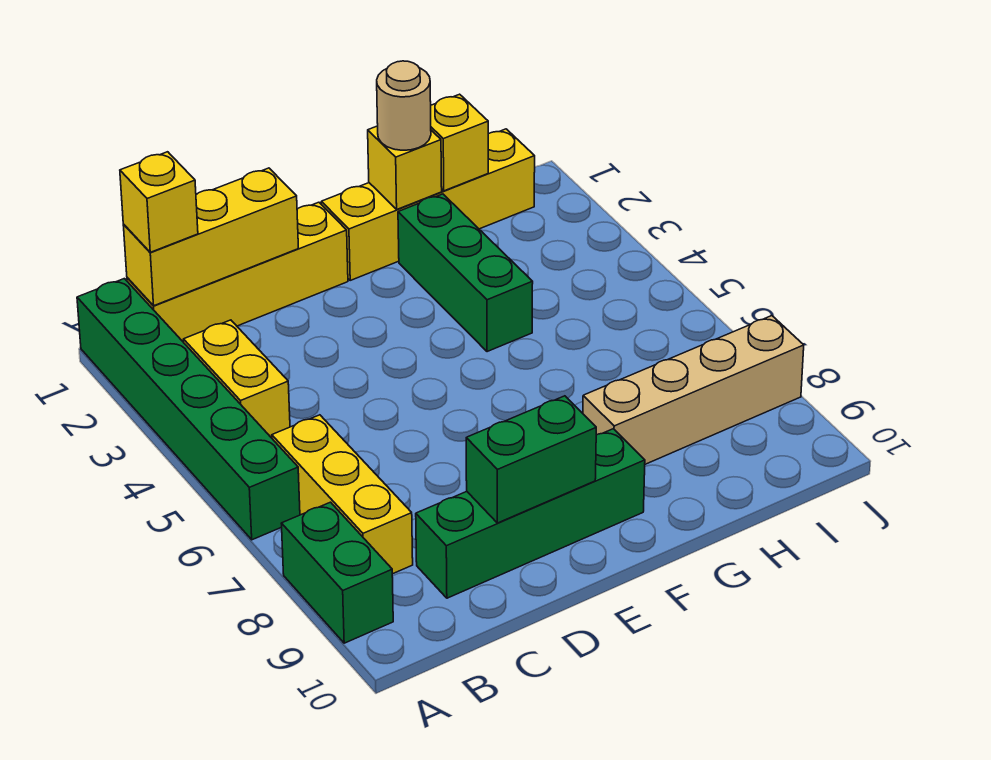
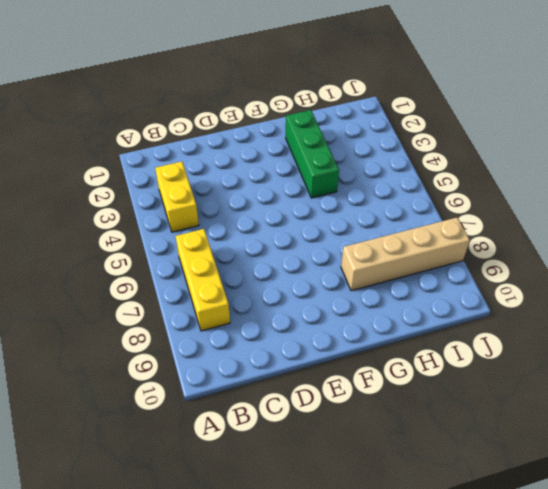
none -> green 1x6 brick [77,279,300,540]
none -> green 1x2 brick [281,502,393,643]
none -> yellow 1x4 brick [127,202,348,342]

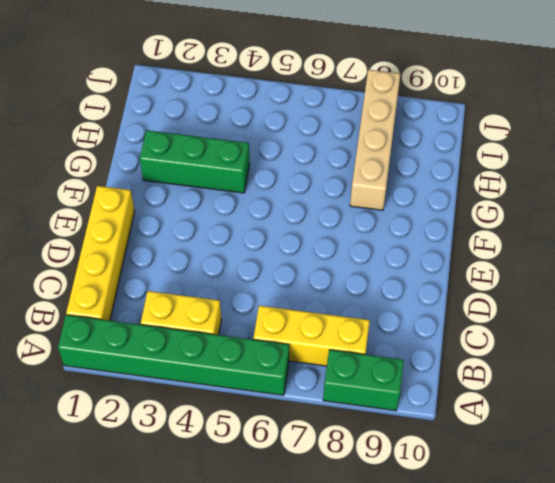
none -> green 1x4 brick [416,429,645,598]
none -> yellow 1x4 brick [321,129,535,280]
none -> yellow 1x3 brick [123,168,298,306]

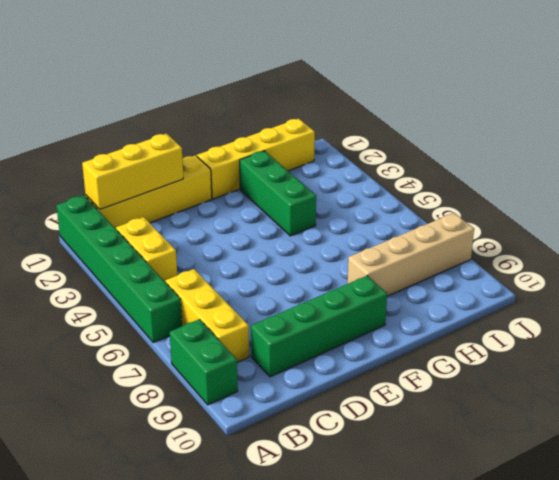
none -> green 1x2 brick [466,396,596,523]
none -> yellow 1x1 brick [368,126,442,209]
none -> yellow 1x1 brick [431,94,488,191]

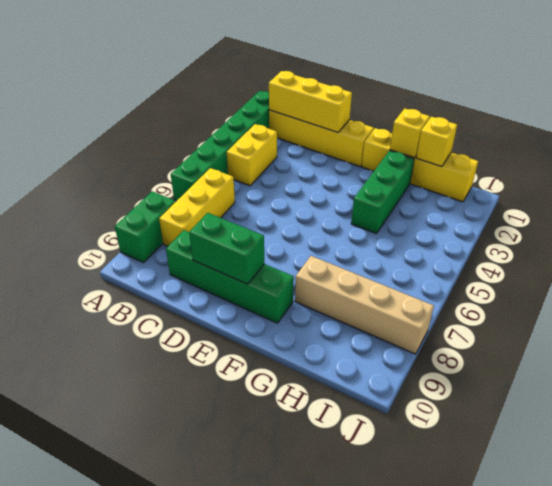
none -> yellow 1x1 brick [120,152,198,252]
none -> tan 1x1 round brick [377,61,431,150]

